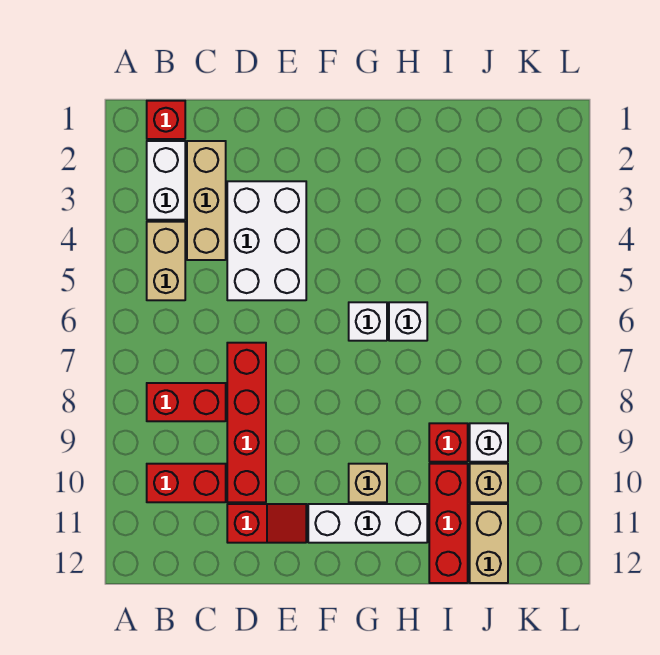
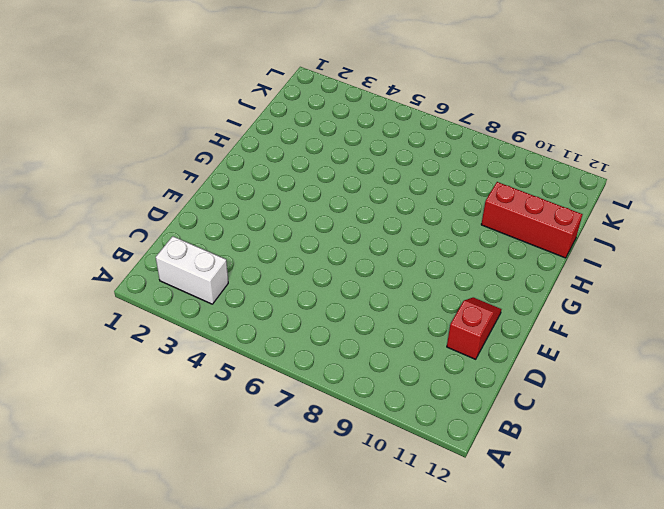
none -> red 1x1 brick [147,101,185,139]
none -> tan 1x2 brick [147,222,185,300]
none -> red 1x2 brick [147,383,226,421]

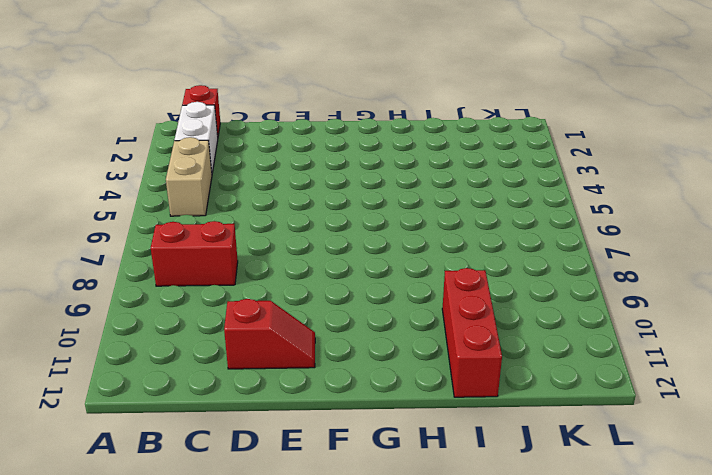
none -> red 1x2 brick [147,464,226,502]
none -> tan 1x3 brick [187,141,226,260]
none -> white 2x3 brick [227,181,306,300]

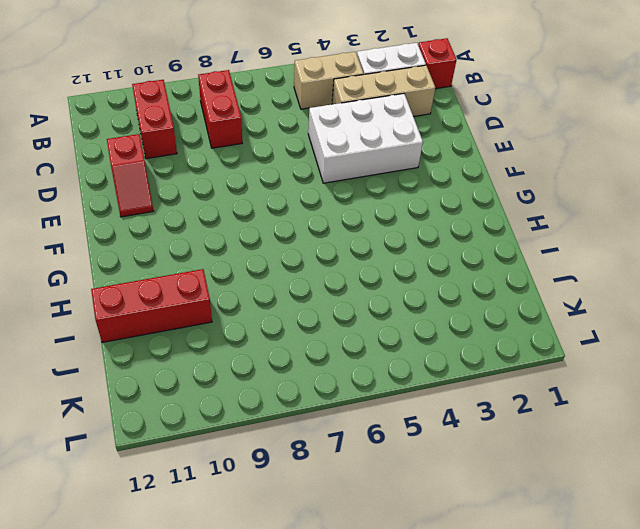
none -> red 1x4 brick [227,343,266,502]
none -> white 1x3 brick [308,504,427,543]
none -> white 1x1 brick [349,302,387,341]

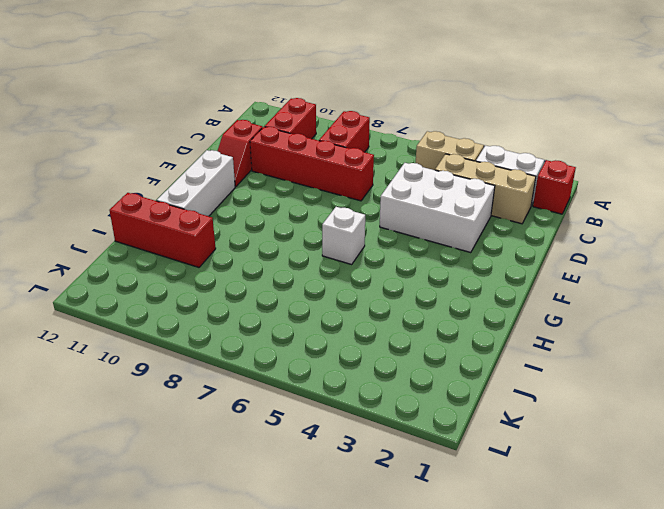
none -> tan 1x1 brick [349,464,387,502]
none -> white 1x1 brick [389,302,427,341]
none -> red 1x1 brick [429,423,468,462]

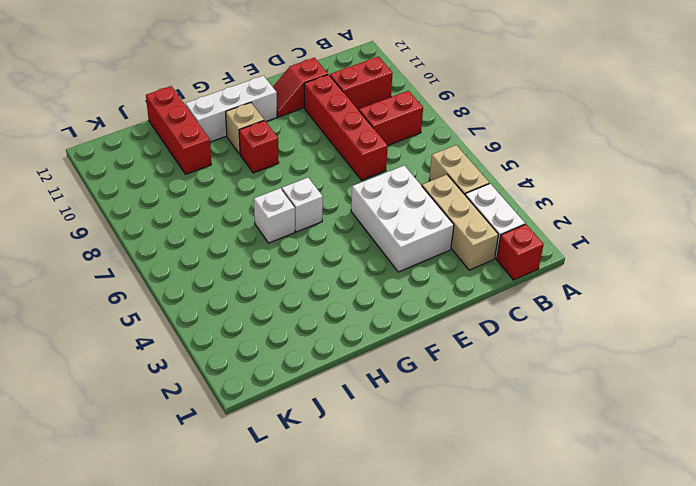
red 1x1 brick [239,120,279,173] -> red 1x1 brick moved to [429,423,468,462]
none -> white 1x1 brick [470,423,508,462]
none -> tan 1x1 brick [470,464,508,502]
none -> tan 1x2 brick [470,504,508,583]

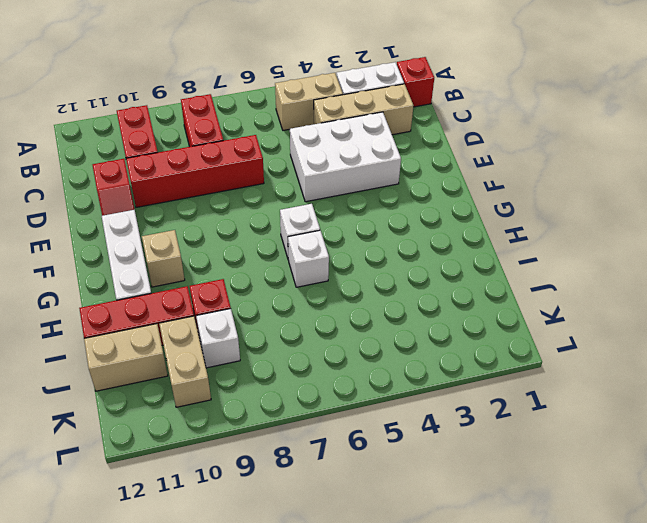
tan 1x2 brick [159,316,211,407] -> tan 1x1 brick [470,464,508,502]

